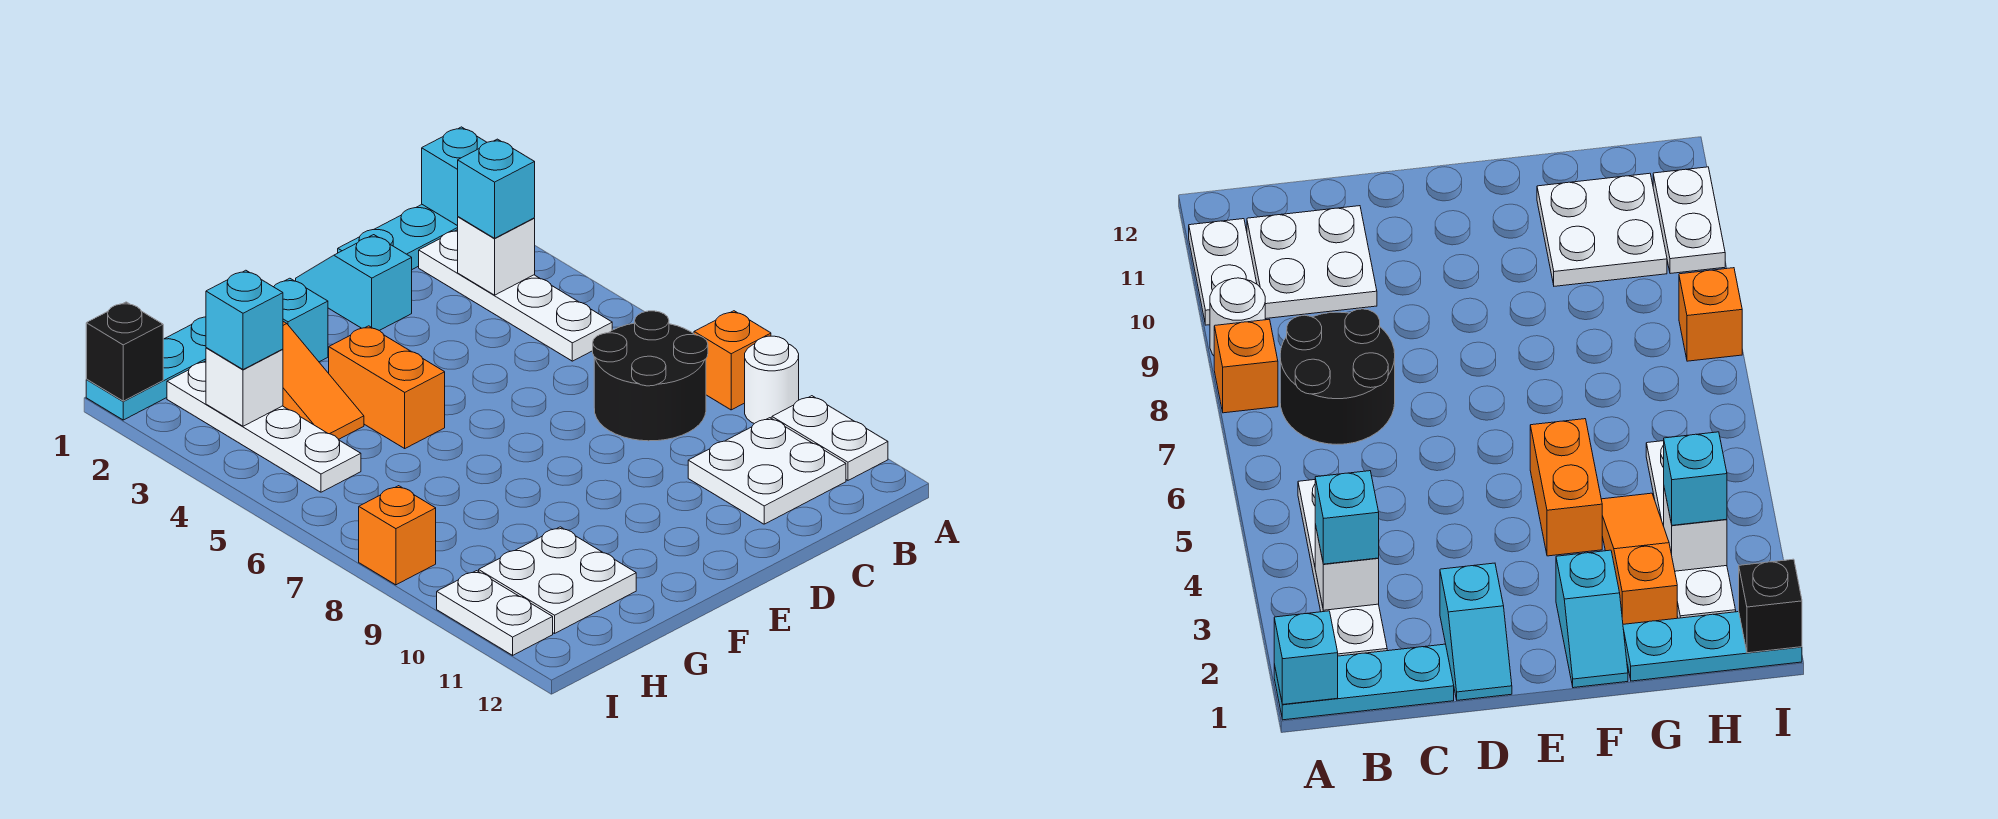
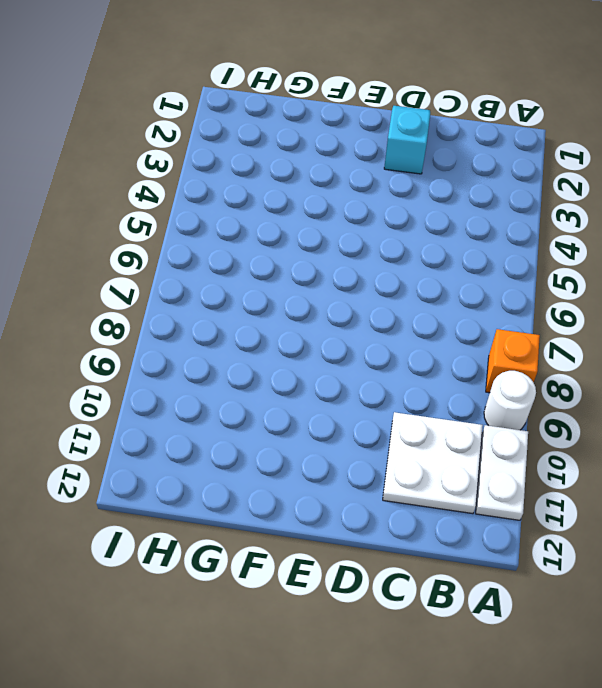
none -> cyan 1x3 plate [338,205,458,269]
none -> white 1x4 plate [419,230,612,361]
none -> black 2x2 round brick [593,311,708,441]

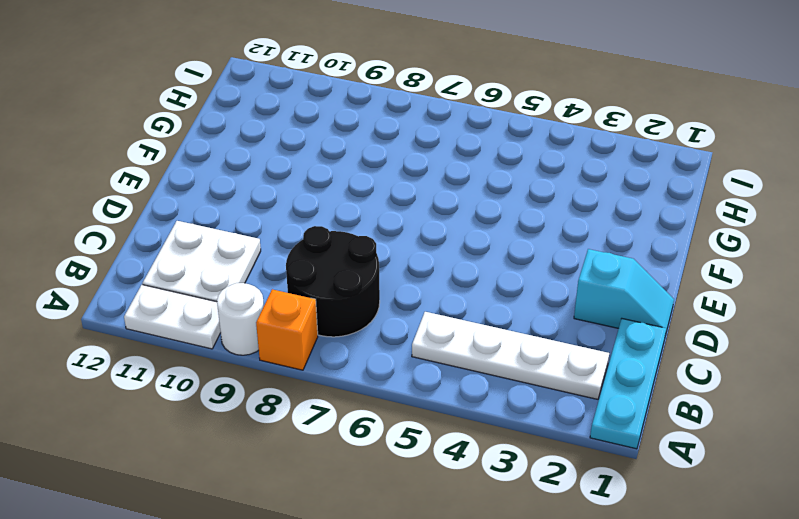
none -> cyan 1x2 slope [274,278,328,362]
none -> orange 1x2 brick [329,326,445,448]
none -> cyan 1x3 plate [86,317,206,420]

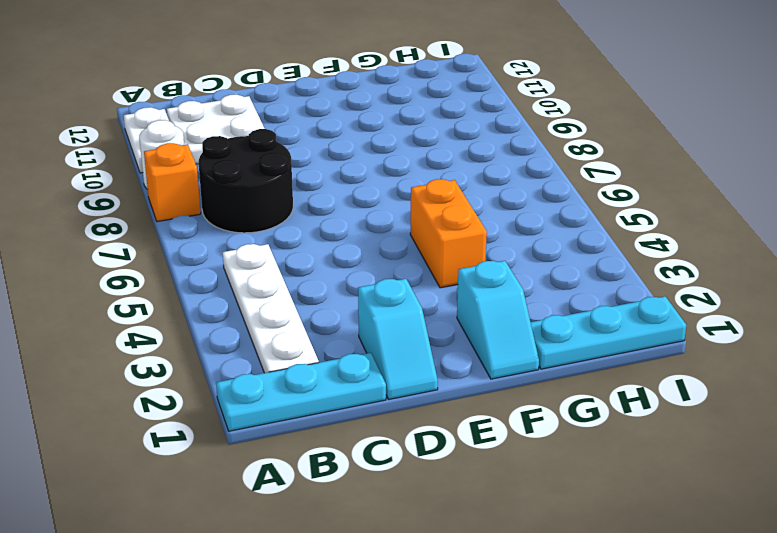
none -> orange 1x3 slope [283,322,364,439]
none -> white 2x2 plate [479,527,636,634]
none -> white 1x4 plate [167,361,361,492]

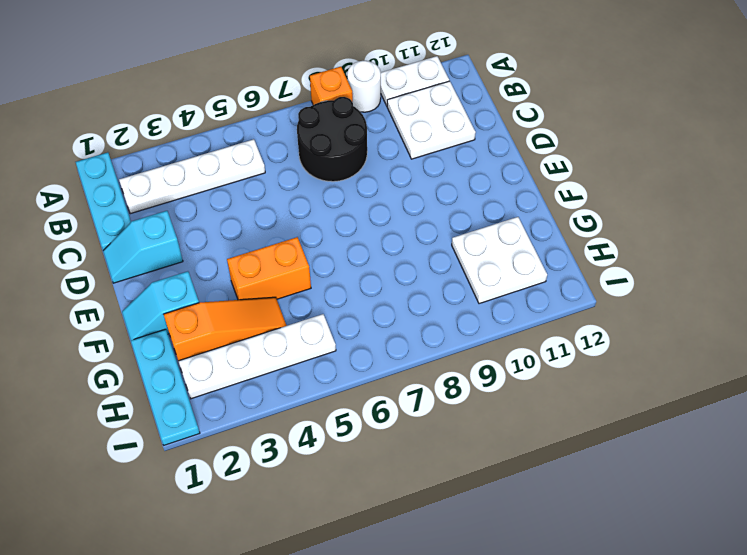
none -> orange 1x1 brick [359,486,436,585]
none -> white 1x2 plate [437,571,553,655]
none -> cyan 1x1 brick [422,127,487,226]

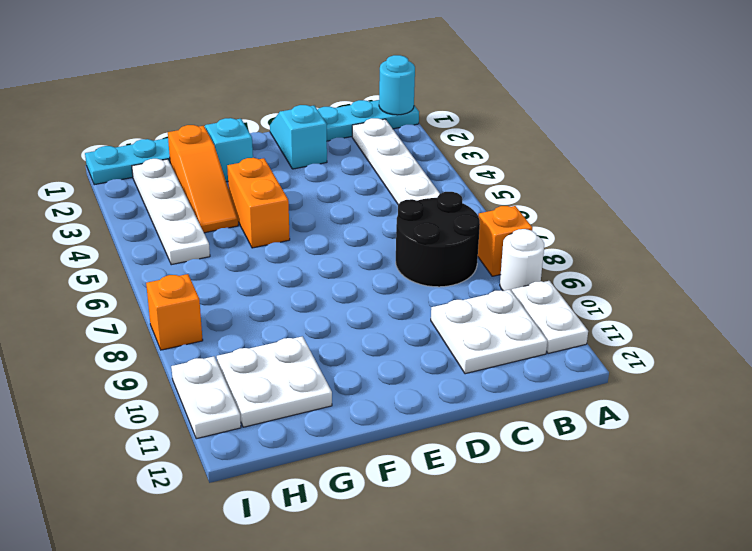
cyan 1x1 round brick [379,55,415,115] -> cyan 1x1 brick [422,127,487,226]
none -> white 1x1 brick [458,217,535,295]
none -> white 1x1 brick [206,348,283,426]
none -> black 1x1 brick [86,302,163,401]

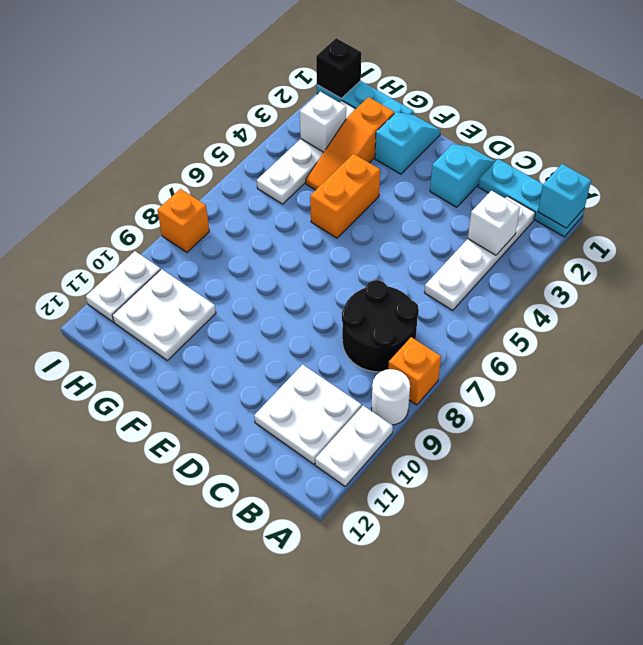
none -> cyan 1x1 brick [458,139,535,238]
none -> cyan 1x1 brick [206,270,283,370]

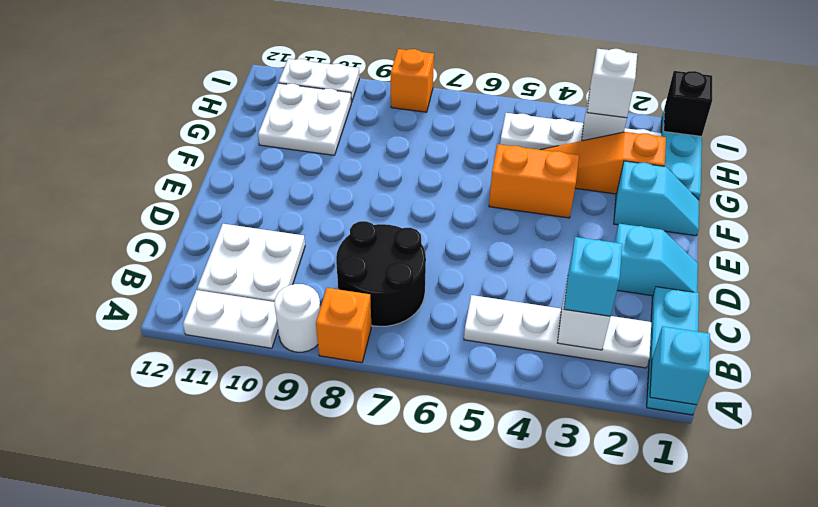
white 1x1 brick [587,49,637,118] -> cyan 1x1 brick [206,270,283,370]

